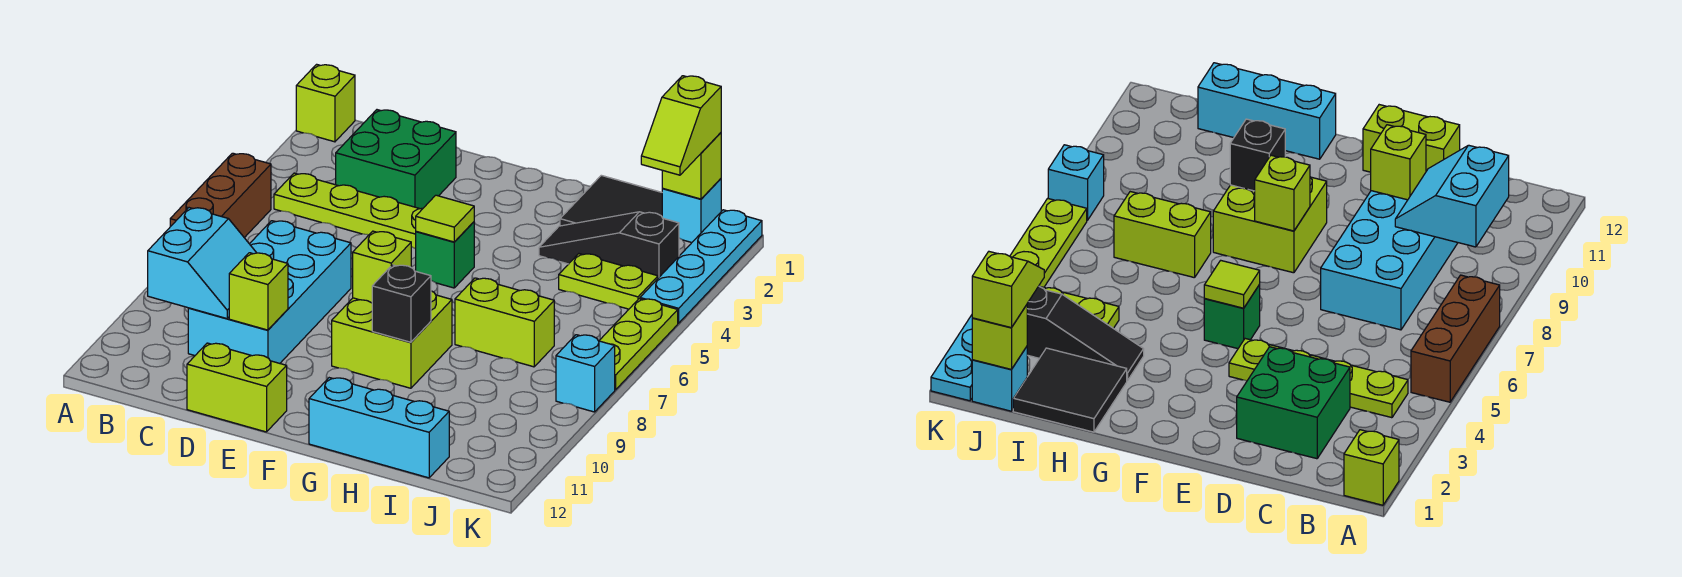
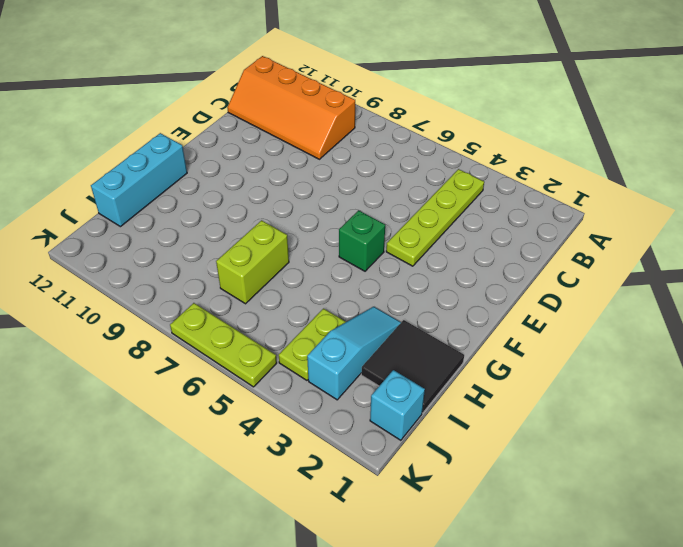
orange 2x4 slope [227,56,355,159] -> cyan 2x4 brick [188,221,351,363]
cyan 1x3 slope [307,307,401,400] -> black 1x3 slope [539,212,679,278]
none -> lime 1x1 brick [296,64,355,142]
none -> brown 1x3 brick [170,153,271,238]
none -> green 2x2 brick [336,110,456,209]

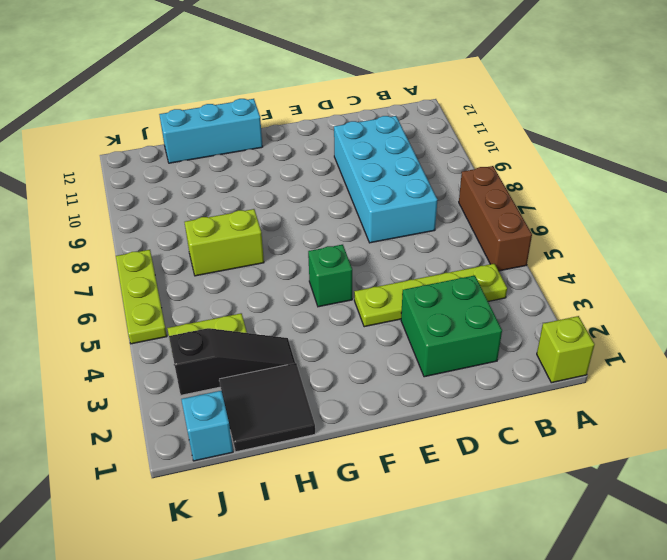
none -> lime 1x2 brick [187,343,287,432]
none -> lime 2x2 brick [332,291,452,388]
none -> cyan 1x4 plate [640,210,762,323]

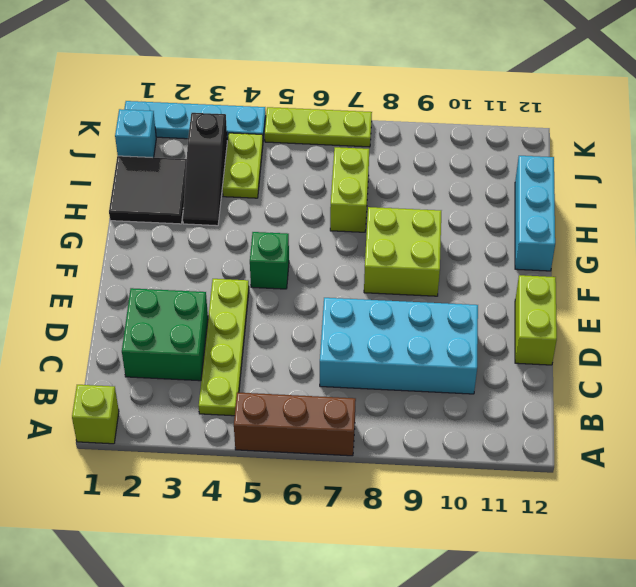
none -> cyan 1x1 brick [556,335,615,412]
none -> cyan 2x2 slope [148,208,256,319]
none -> lime 1x1 brick [229,253,288,330]

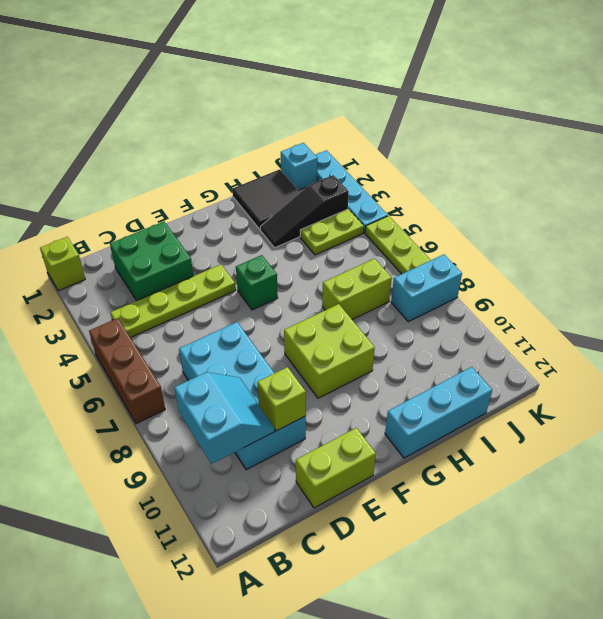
cyan 1x2 brick [391,254,462,322] -> cyan 1x1 brick [556,335,615,412]
none -> lime 1x1 tile [416,195,474,242]
none -> lime 1x1 brick [353,231,411,303]
none -> black 1x1 brick [372,265,431,342]

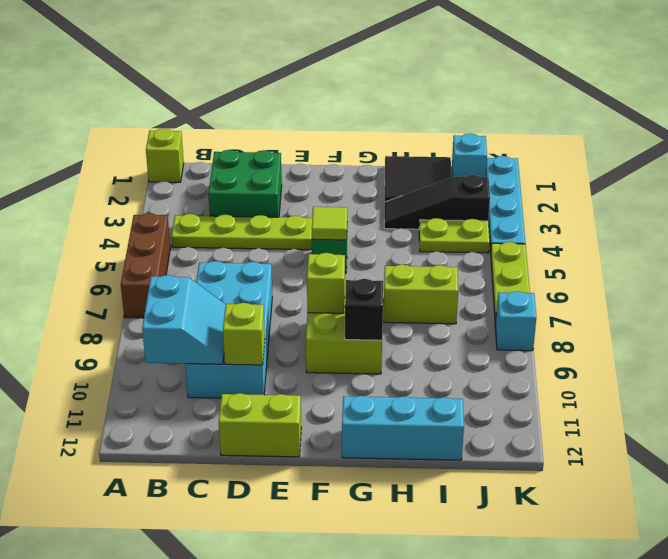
none -> lime 1x1 brick [662,133,721,199]
none -> lime 1x2 slope [641,76,721,175]

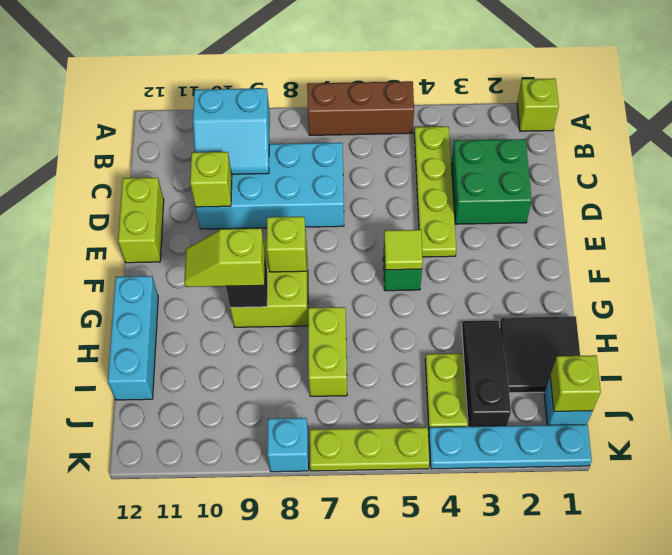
lime 1x2 slope [184,228,265,287] -> lime 1x2 slope moved to [641,76,721,175]

